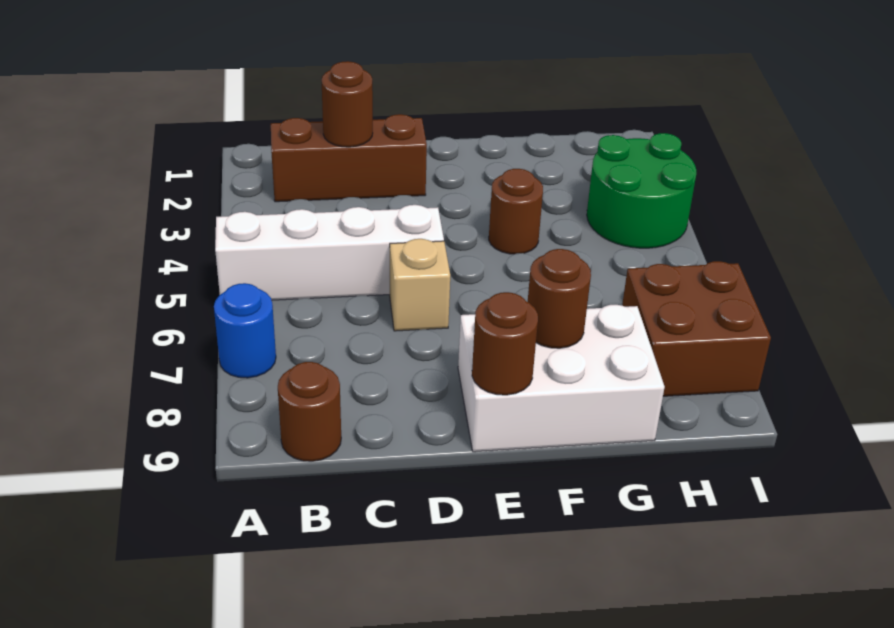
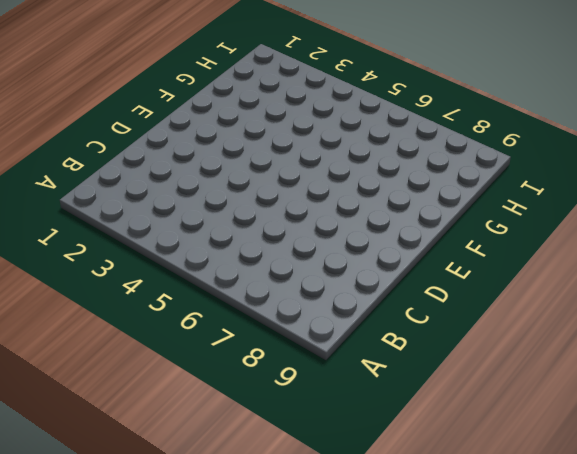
none -> white 1x4 brick [215,205,444,300]
none -> blue 1x1 round brick [214,283,276,378]
none -> brown 1x3 brick [271,114,427,202]

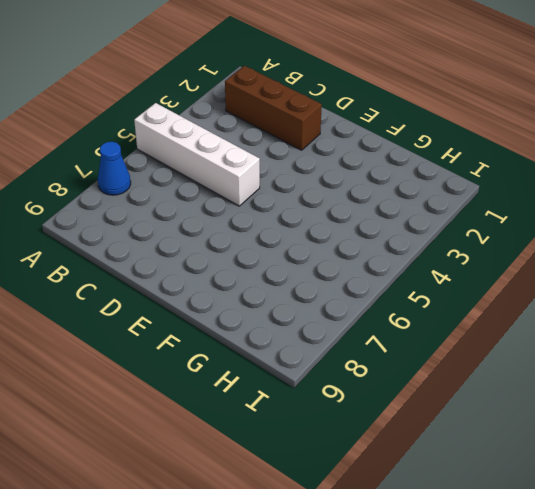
blue 1x1 cone [98,142,131,195] -> blue 1x1 round brick [214,283,276,378]
none -> brown 1x1 round brick [278,362,341,461]
none -> tan 1x1 brick [390,239,450,331]
none -> white 2x3 brick [458,305,665,452]

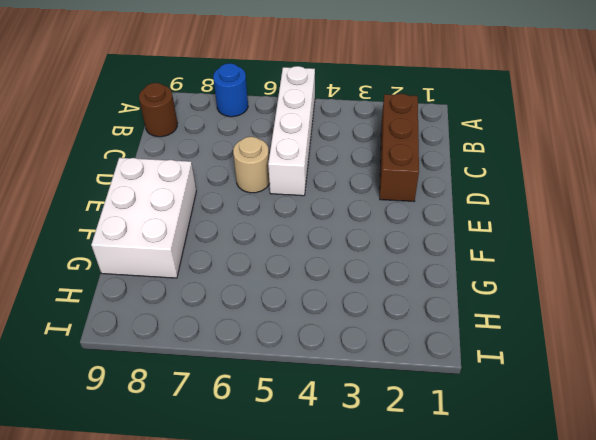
tan 1x1 round brick [233,137,270,193] -> tan 1x1 brick [390,239,450,331]
none -> brown 1x1 round brick [489,169,543,254]
none -> green 2x2 round brick [587,133,696,248]
none -> brown 2x2 brick [622,261,771,396]

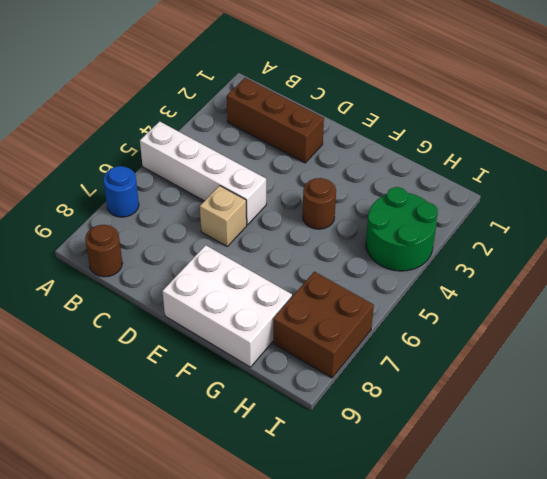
none -> brown 1x1 round brick [322,61,373,147]
none -> brown 1x1 round brick [472,292,538,395]
none -> brown 1x1 round brick [528,249,591,348]

